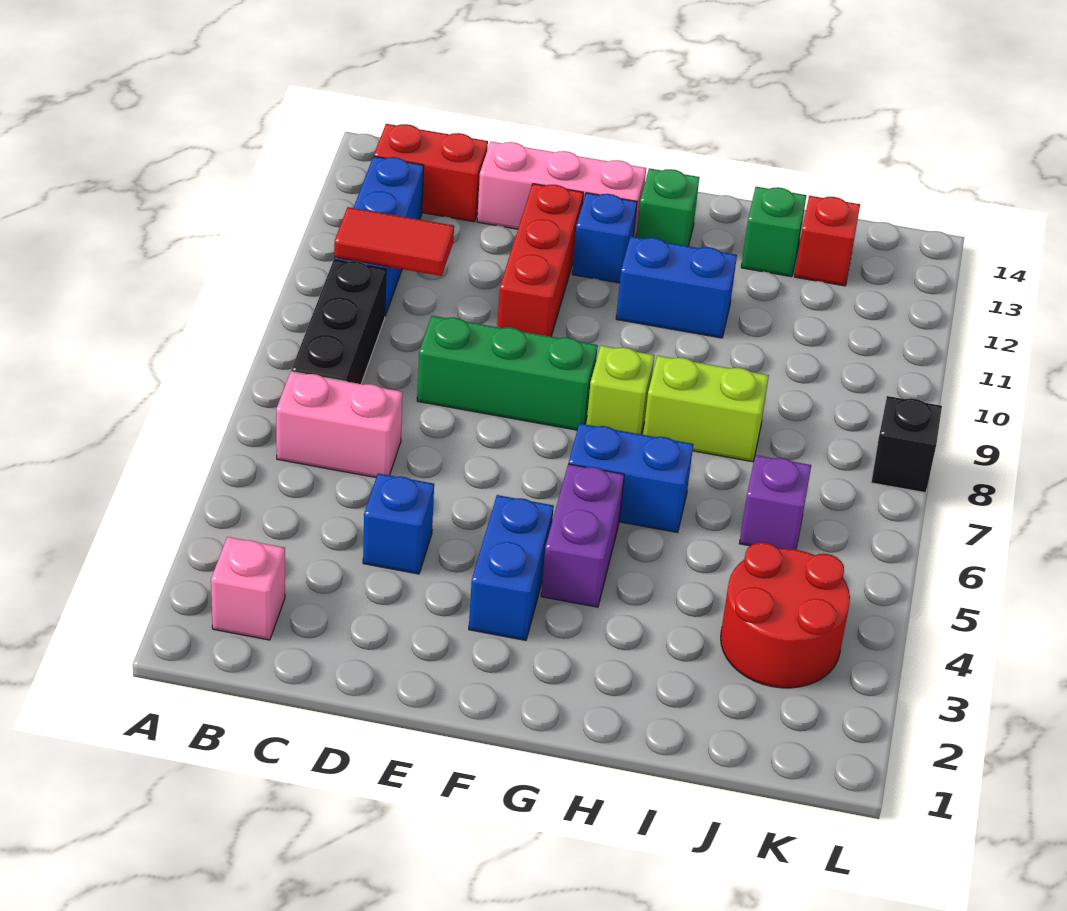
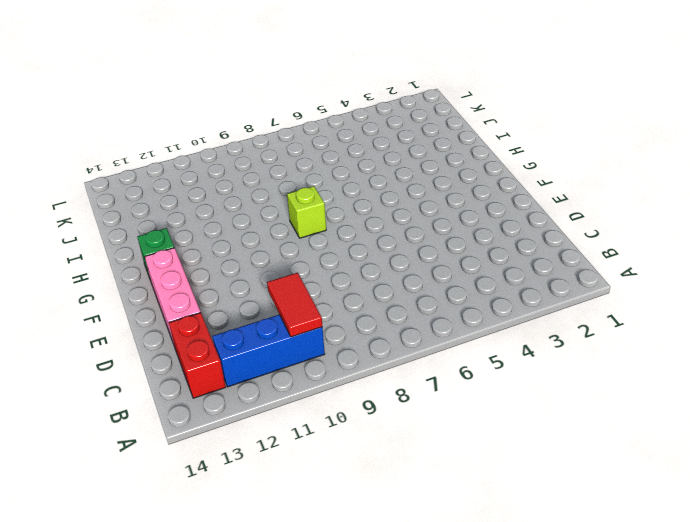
none -> pink 1x1 brick [211,537,285,640]
none -> pink 1x2 brick [276,372,403,477]
none -> black 1x3 brick [291,260,386,384]

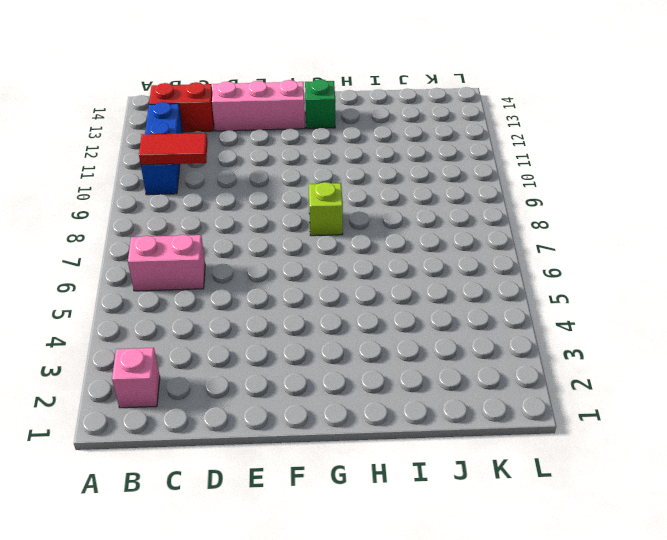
none -> black 1x3 brick [291,260,386,384]
none -> blue 1x1 brick [363,473,434,574]
none -> green 1x3 brick [417,316,598,430]

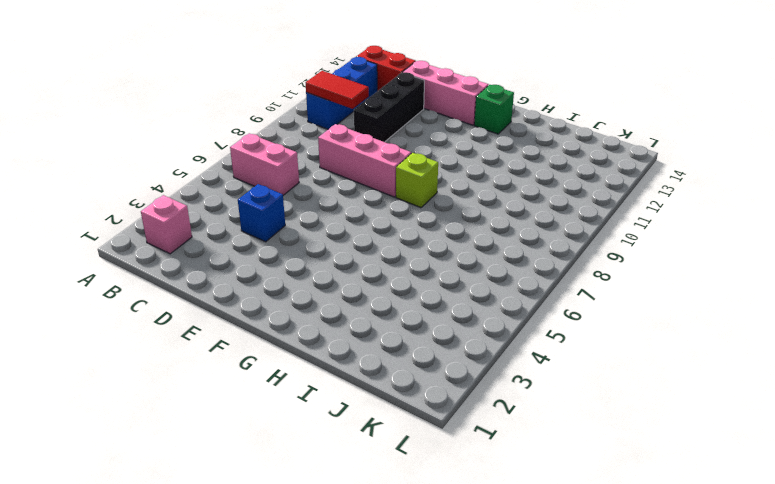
pink 1x3 brick [318,124,411,197] -> green 1x3 brick [417,316,598,430]
black 1x3 brick [354,72,424,142] -> black 1x3 brick moved to [291,260,386,384]
none -> red 1x3 brick [497,184,583,337]
none -> blue 1x2 brick [469,495,554,640]
none -> blue 1x1 brick [572,193,637,283]

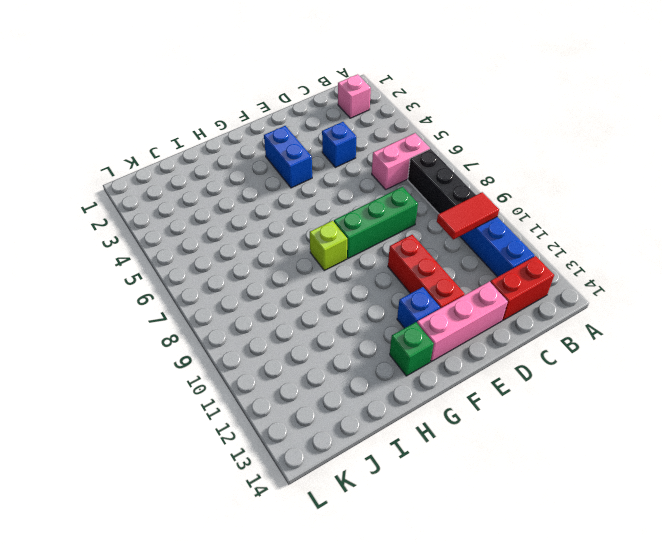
none -> purple 1x2 brick [541,464,624,607]
none -> blue 1x2 brick [568,423,693,533]
none -> blue 1x2 brick [616,236,737,338]

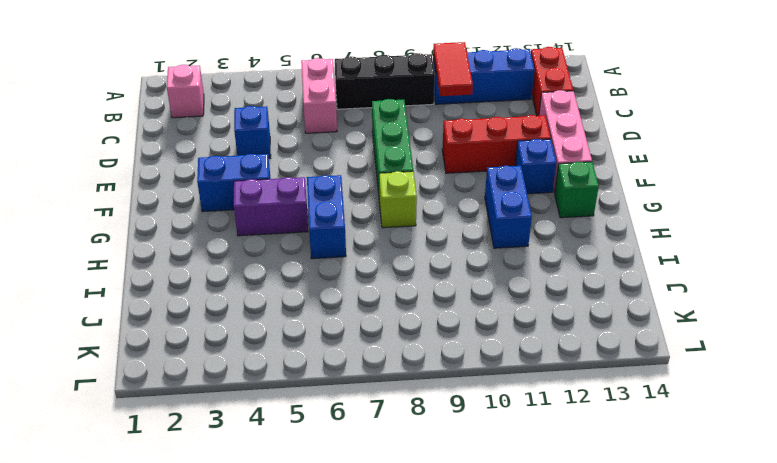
none -> lime 1x2 brick [643,356,769,462]
none -> green 1x1 brick [741,187,806,277]
none -> red 2x2 round brick [721,542,850,688]

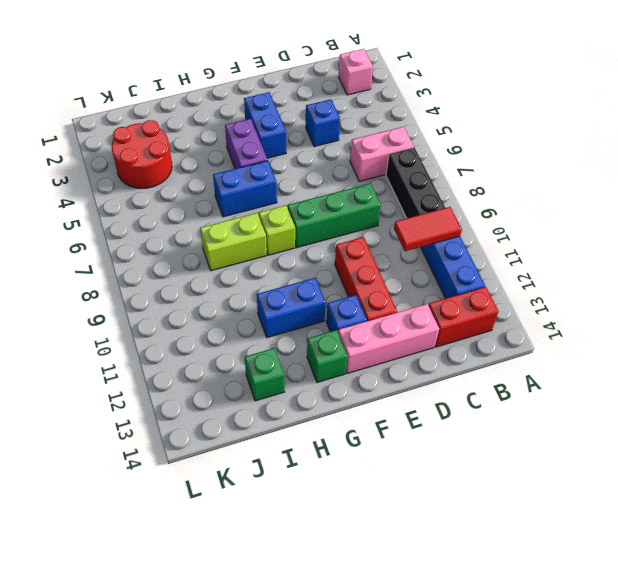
none -> purple 1x1 brick [739,455,811,550]
none -> red 1x1 brick [795,196,860,286]
none -> black 1x1 brick [871,396,942,493]

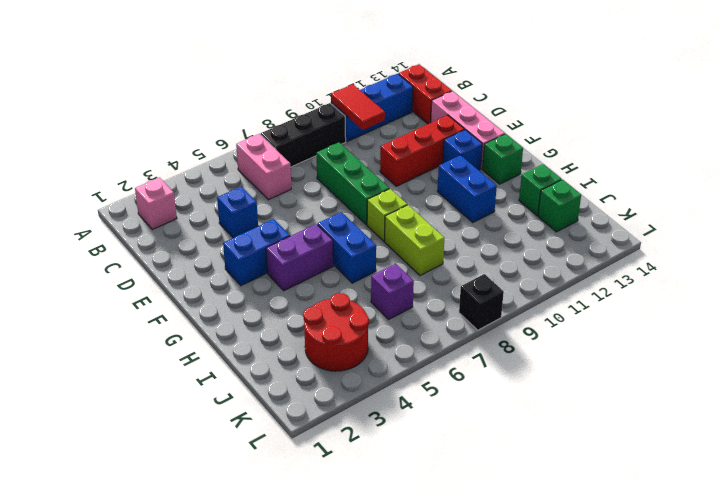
green 1x1 brick [538,180,581,232] -> red 1x1 brick [795,196,860,286]

